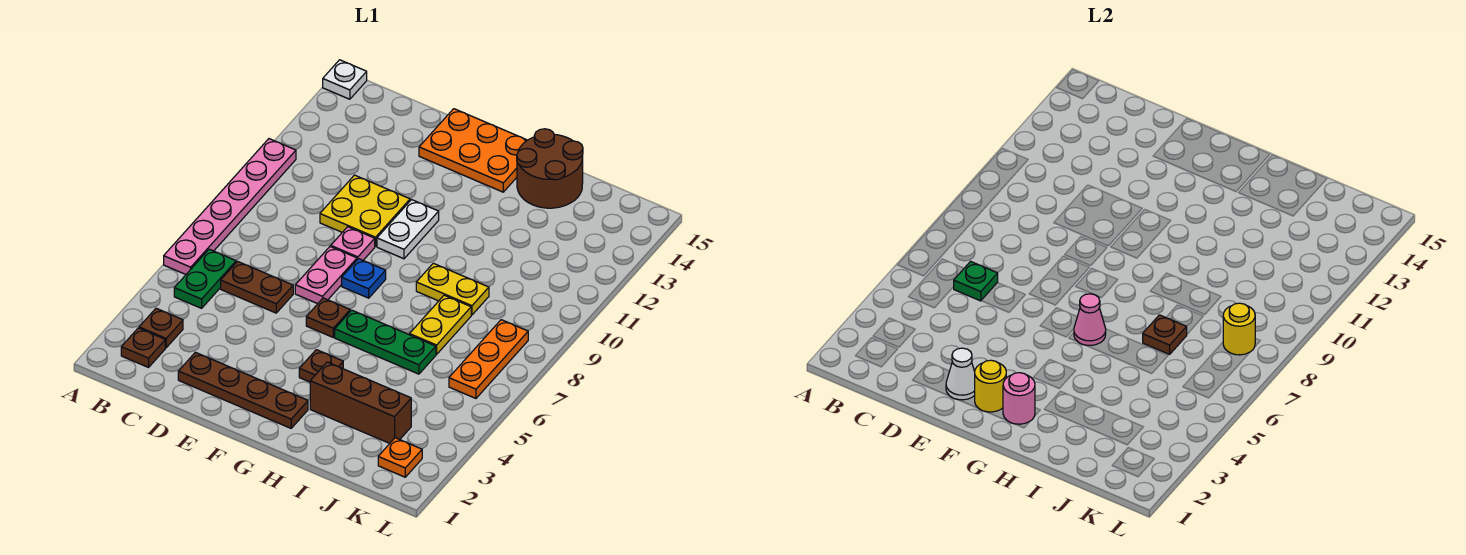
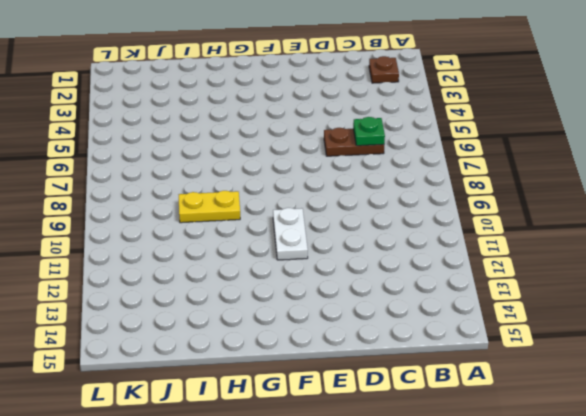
none -> pink 1x6 plate [164,139,296,274]
none -> white 1x1 plate [323,60,367,99]
none -> brown 1x1 plate [139,308,183,348]

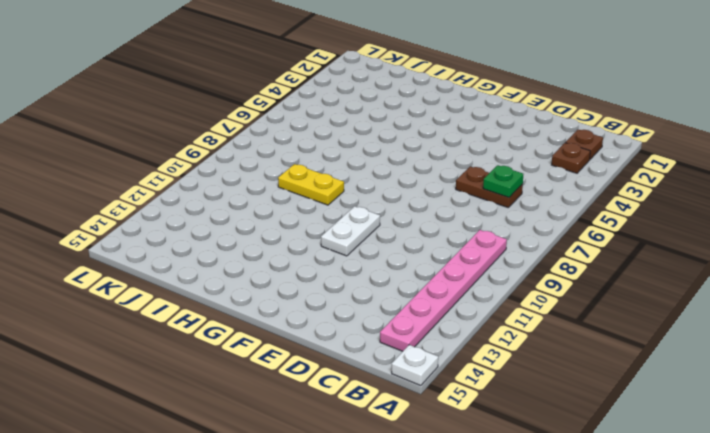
pink 1x6 plate [380,230,507,351] -> pink 1x6 plate moved to [164,139,296,274]
none -> green 1x2 plate [174,249,236,308]
none -> brown 1x4 plate [178,352,308,428]
none -> yellow 2x2 plate [320,175,410,247]

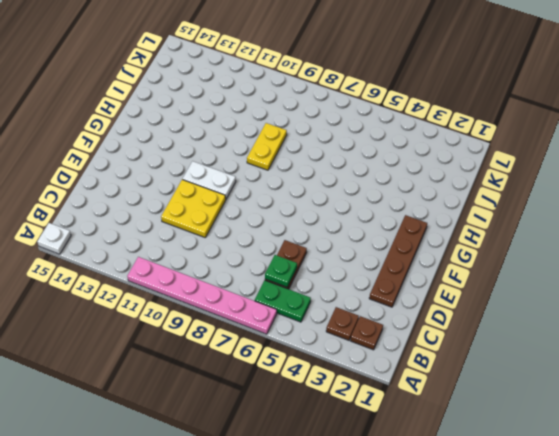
none -> pink 1x2 plate [295,246,357,304]
none -> pink 1x1 plate [331,227,375,260]
none -> orange 2x3 plate [419,109,527,192]

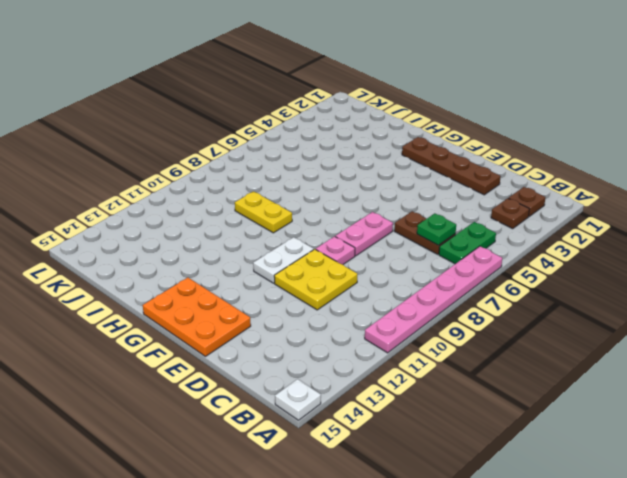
none -> brown 1x1 plate [306,298,350,337]
none -> blue 1x1 plate [342,259,386,298]
none -> brown 1x1 plate [299,350,343,382]

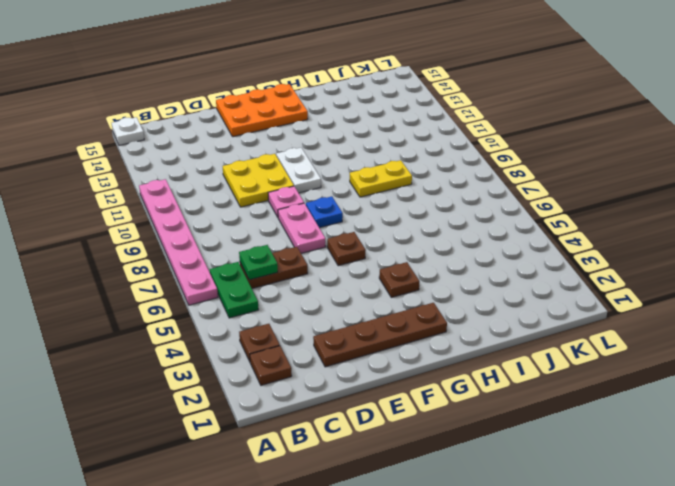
none -> green 1x3 plate [335,310,436,374]
none -> brown 1x3 brick [310,362,411,443]
none -> brown 2x2 round brick [517,129,583,208]

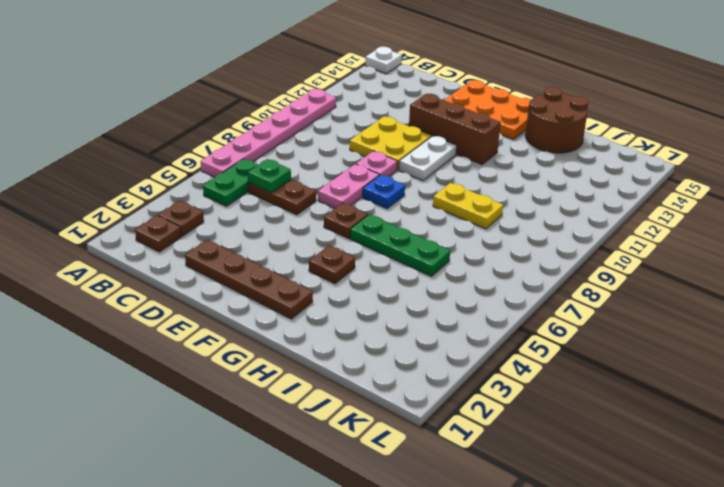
brown 1x3 brick [409,94,501,164] -> brown 1x3 brick moved to [310,362,411,443]
none -> yellow 1x2 plate [410,295,471,354]
none -> orange 1x1 plate [378,438,422,477]
none -> orange 1x3 plate [449,320,528,398]

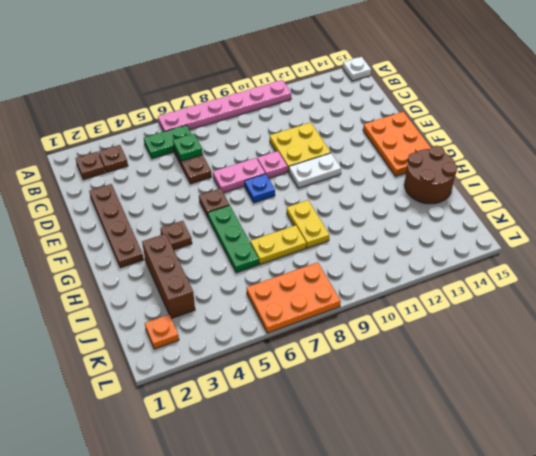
orange 2x3 plate [247,262,341,333] -> orange 1x3 plate [449,320,528,398]
none -> white 1x1 cone [946,348,975,400]
none -> yellow 1x1 round brick [975,360,1006,412]
none -> pink 1x1 round brick [1003,373,1035,424]

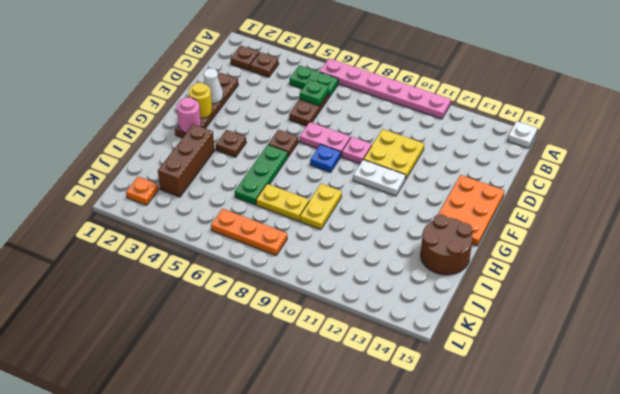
none -> pink 1x1 cone [1074,294,1106,345]
none -> brown 1x1 plate [1143,315,1187,354]
none -> yellow 1x1 round brick [1223,303,1255,355]

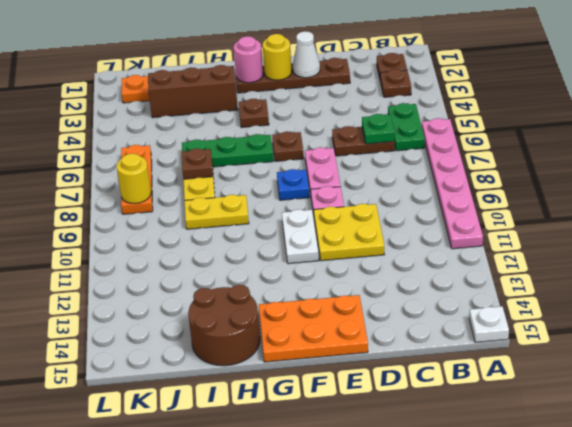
none -> pink 1x1 cone [1074,294,1106,345]

